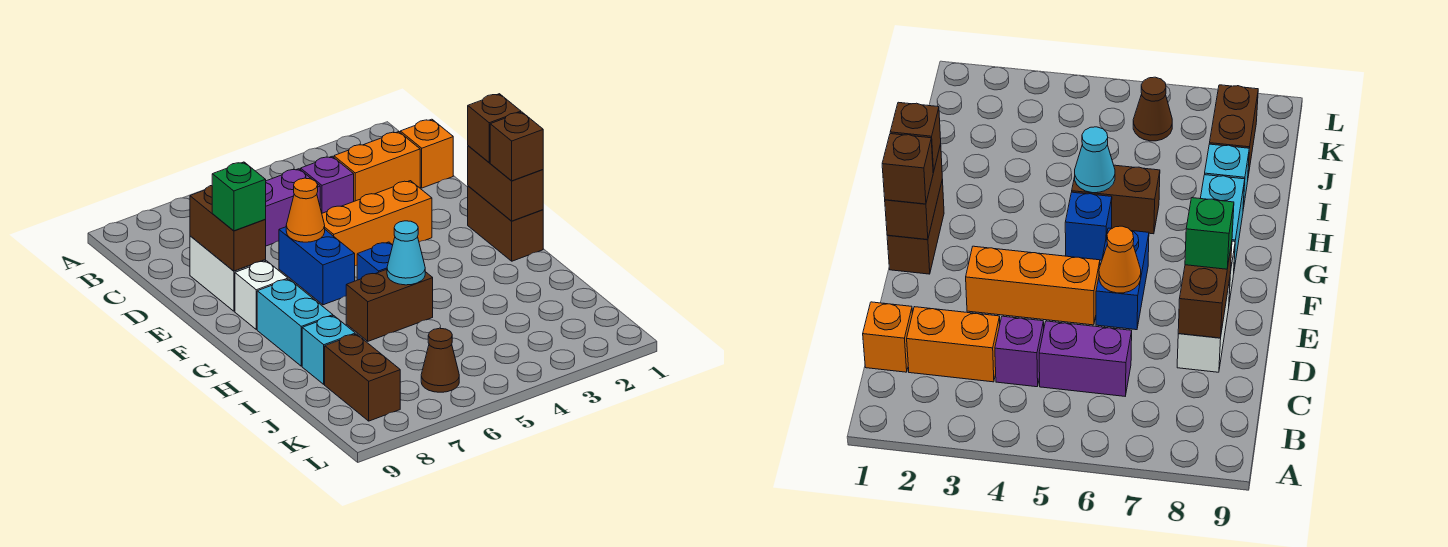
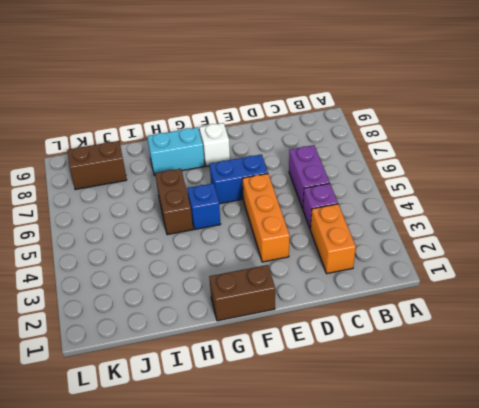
none -> orange 1x1 brick [400,119,453,188]
none -> white 1x2 brick [190,236,266,311]
none -> cyan 1x1 brick [302,316,355,384]

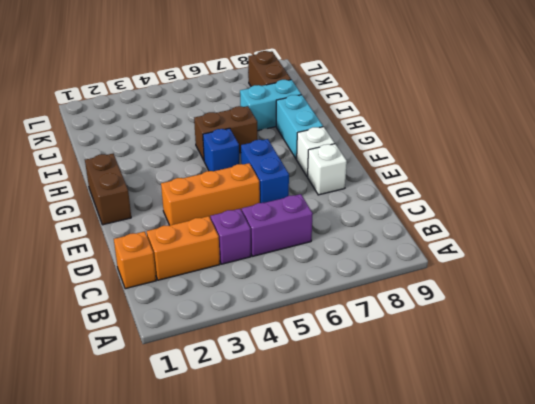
white 1x1 brick [308,144,347,195] -> white 1x2 brick [190,236,266,311]
cyan 1x2 brick [240,80,301,131] -> cyan 1x1 brick [302,316,355,384]
none -> brown 1x1 cone [421,328,459,392]
none -> brown 1x2 brick [190,186,266,271]
none -> orange 1x1 cone [286,178,325,242]

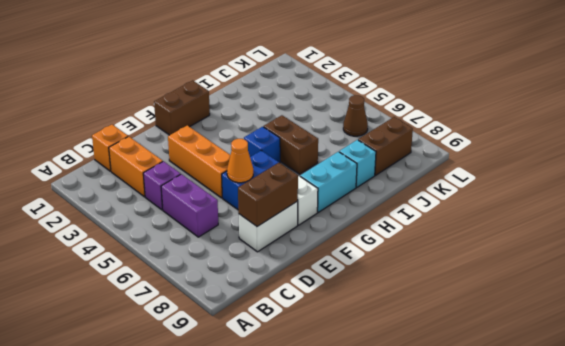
none -> brown 1x2 brick [468,146,543,221]
none -> cyan 1x1 cone [387,221,425,285]
none -> green 1x1 brick [212,162,266,231]

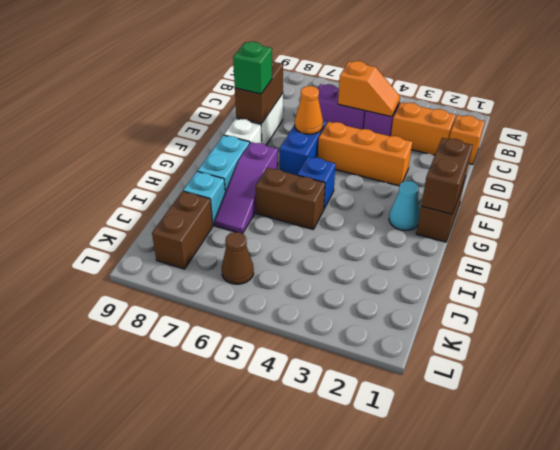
orange 1x2 slope [338,61,400,117] -> none
cyan 1x1 cone [389,181,420,231] -> cyan 1x1 cone moved to [387,221,425,285]
purple 1x3 slope [214,142,278,234] -> none
none -> brown 1x1 brick [468,94,521,162]
none -> brown 1x1 brick [490,112,543,181]

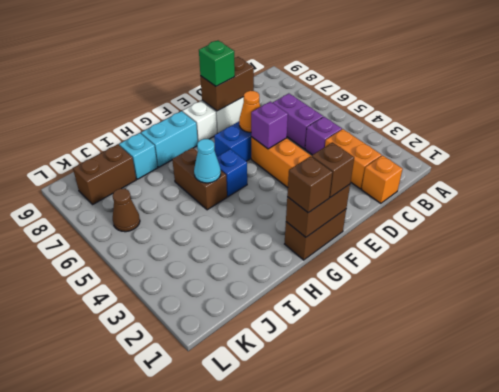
purple 1x1 brick [251,102,288,149] -> none

